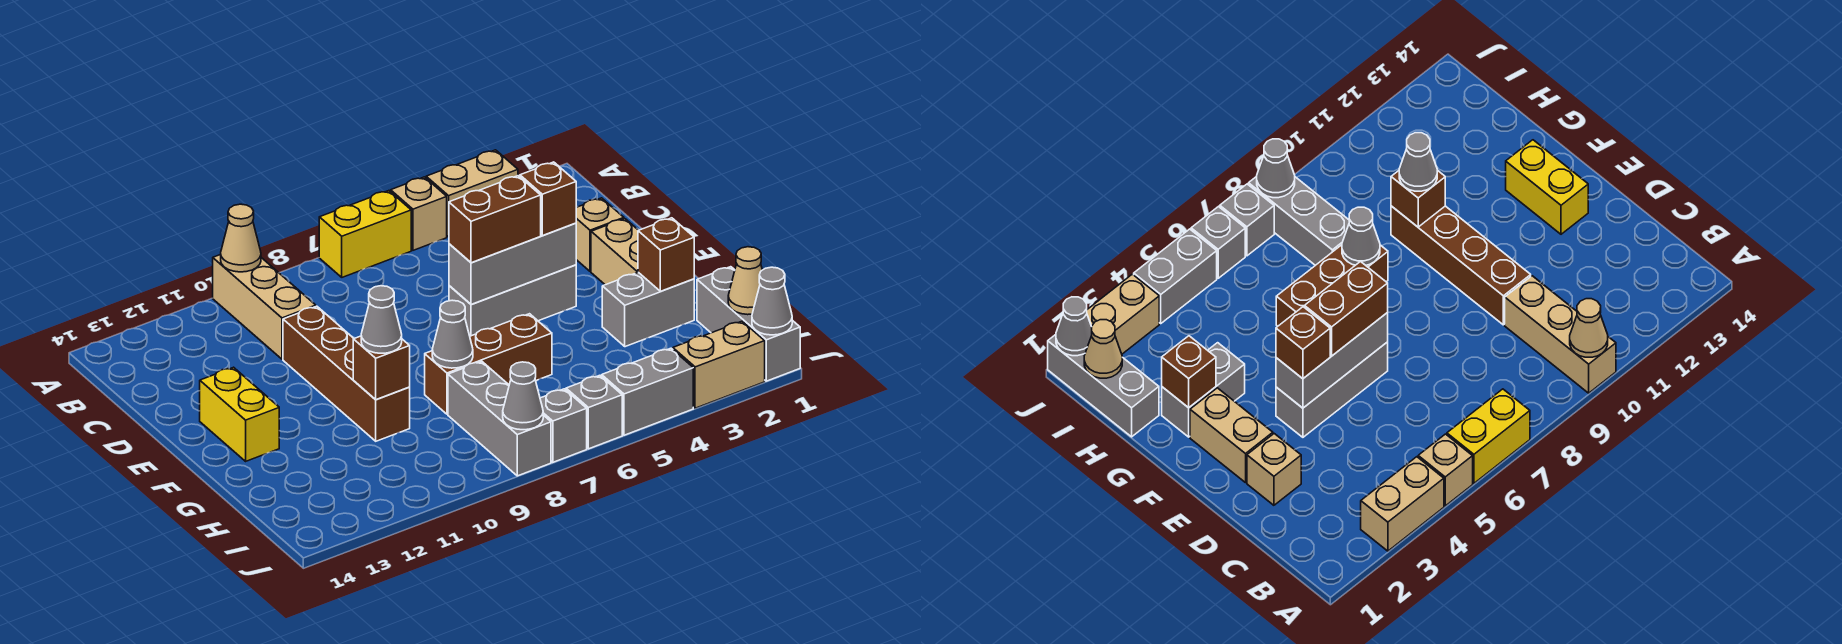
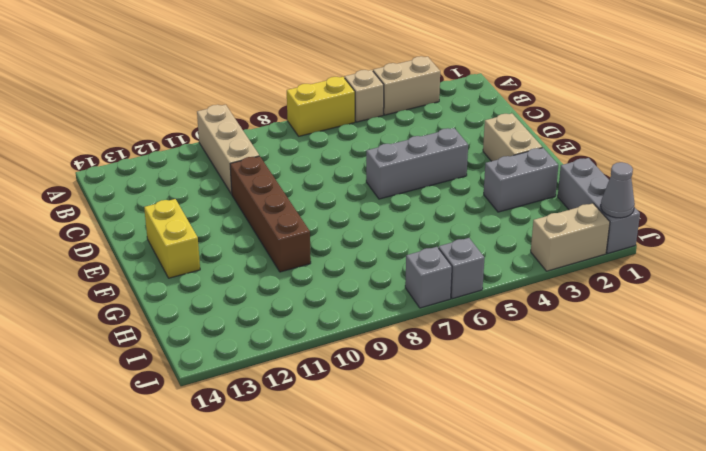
none -> tan 1x1 brick [576,198,624,271]
none -> brown 1x3 brick [425,314,552,414]
none -> grey 1x3 brick [448,361,551,476]

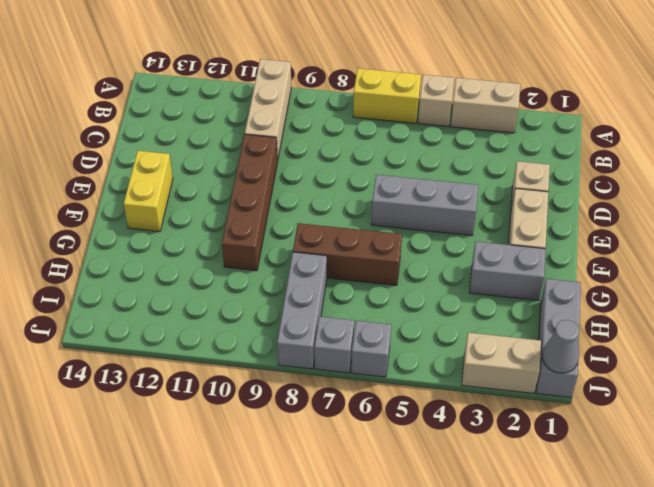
none -> grey 1x2 brick [602,348,693,435]
none -> tan 1x1 cone [221,204,261,272]
none -> grey 1x3 brick [449,223,576,304]

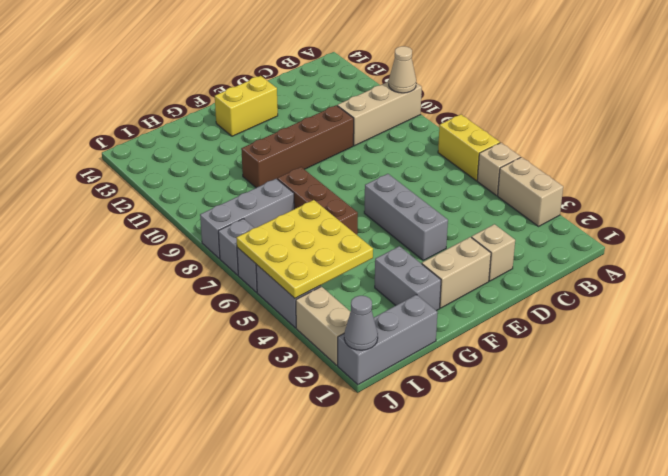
yellow 3x3 plate [237,200,373,298] -> none
none -> grey 1x3 brick [449,223,576,304]
none -> brown 1x1 brick [638,218,694,291]
none -> grey 1x1 cone [432,300,473,368]

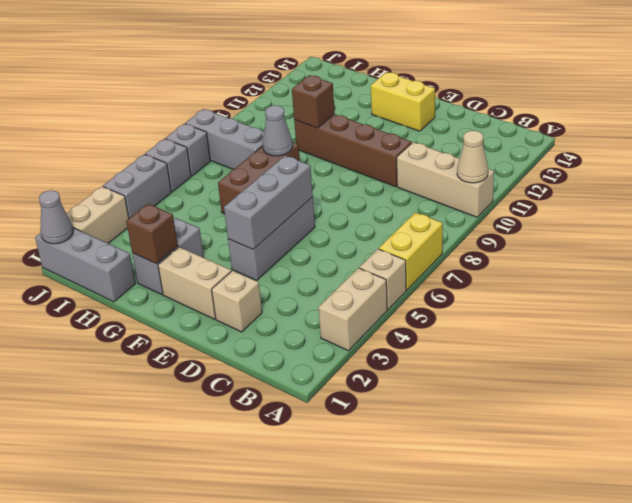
none -> tan 1x1 cone [728,247,762,315]
none -> grey 1x1 cone [503,362,543,430]
none -> brown 1x1 brick [520,162,576,236]

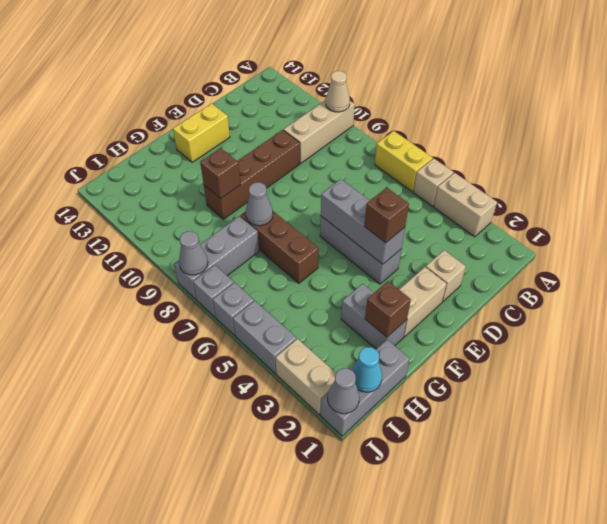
cyan 1x1 cone [352,347,382,392] -> tan 1x1 cone [728,247,762,315]
none -> brown 1x2 brick [449,176,541,263]
none -> grey 1x1 cone [361,286,402,353]

